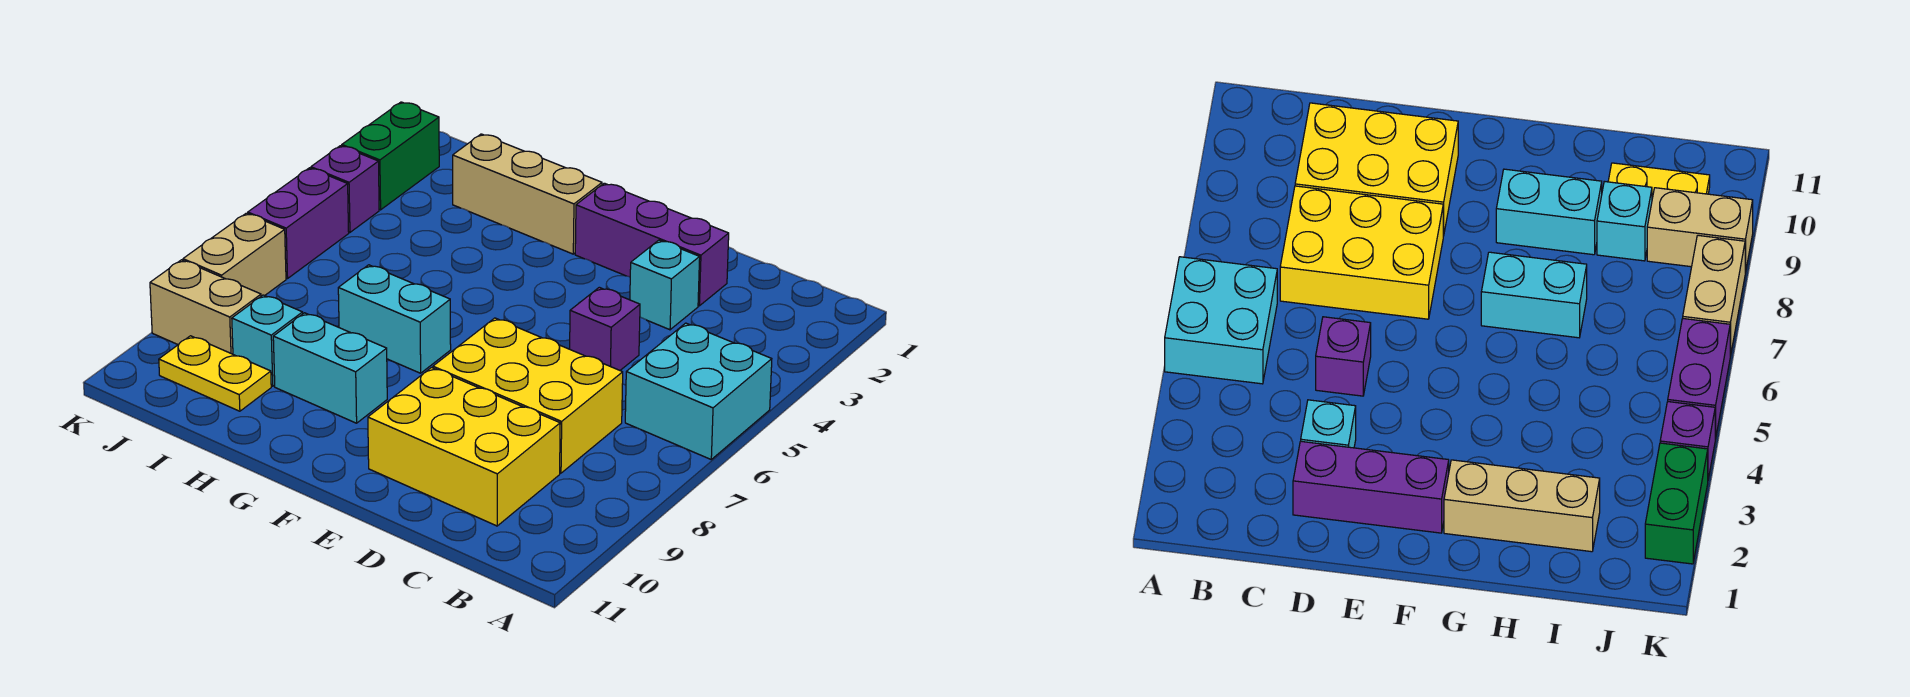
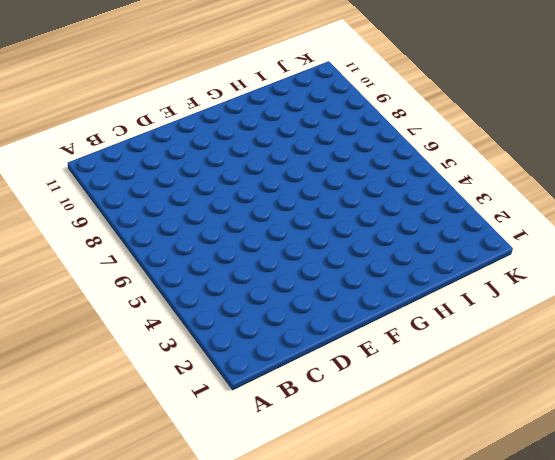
none -> cyan 2x2 brick [625,323,772,459]
none -> yellow 2x3 brick [433,318,623,473]
none -> yellow 2x3 brick [368,368,560,526]

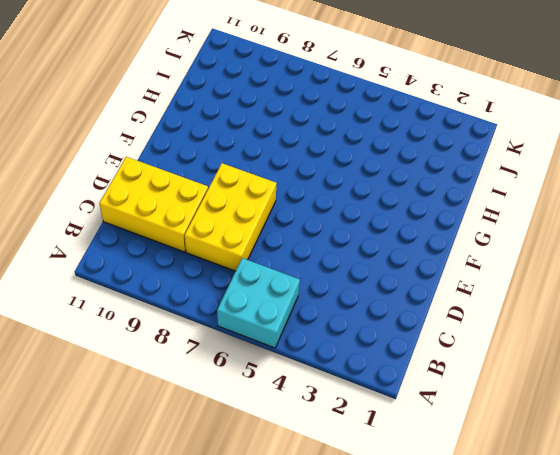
yellow 2x3 brick [99,157,208,252] -> yellow 2x3 brick turned to [368,368,560,526]
none -> purple 1x3 brick [575,183,729,306]
none -> cyan 1x1 brick [630,240,700,330]
none -> purple 1x1 brick [570,287,640,370]

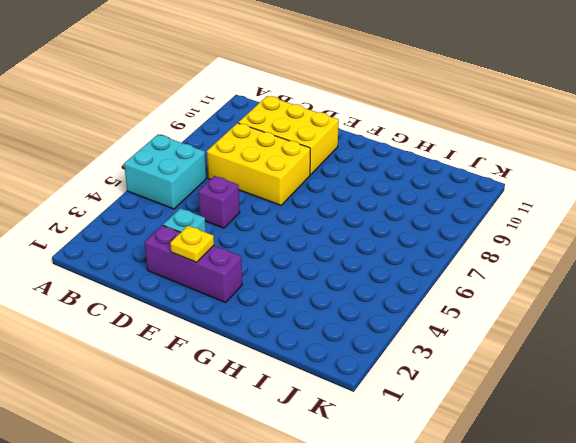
yellow 1x1 plate [170,226,214,262] -> none
none -> tan 1x3 brick [453,134,602,254]
none -> cyan 1x2 brick [338,265,451,373]
none -> cyan 1x2 brick [273,313,387,423]

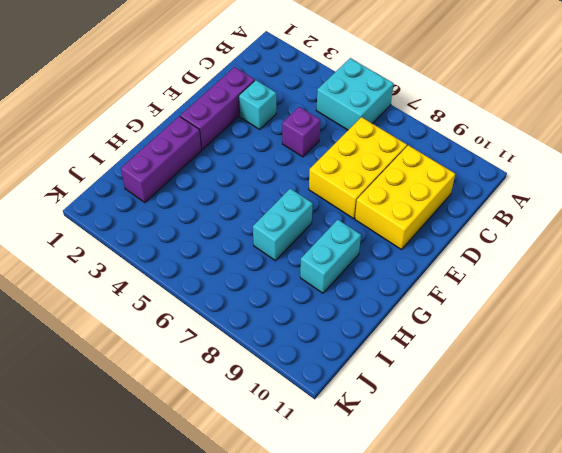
purple 1x3 brick [121,116,202,203] -> tan 1x3 brick [453,134,602,254]
none -> cyan 1x1 brick [232,295,303,386]
none -> yellow 1x2 plate [159,336,271,411]
none -> tan 1x2 brick [150,260,261,354]

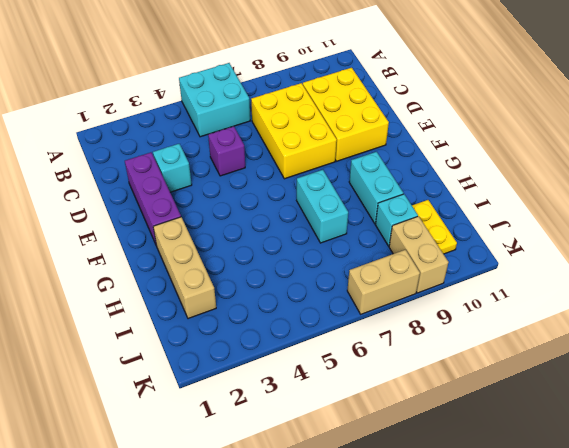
none -> green 1x2 brick [342,102,439,210]
none -> purple 1x1 brick [311,146,379,232]
none -> purple 1x2 brick [248,168,349,279]

